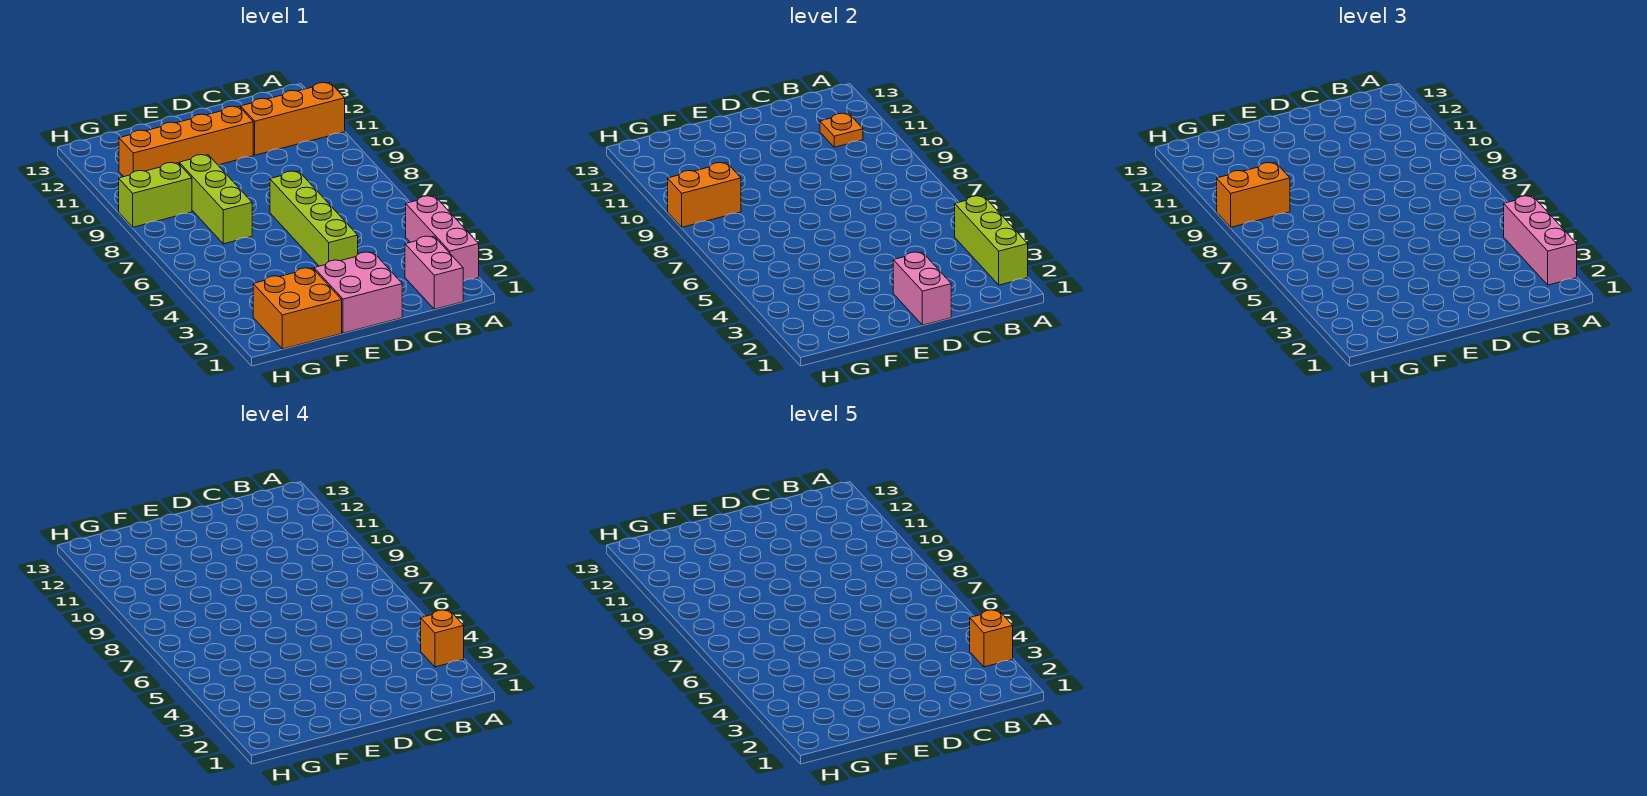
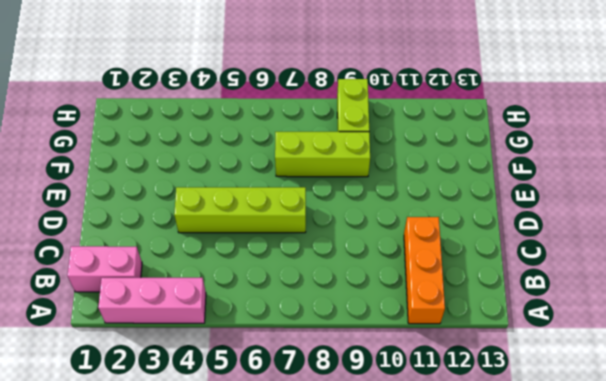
none -> pink 2x2 brick [314,252,402,333]
none -> orange 1x4 brick [119,106,253,177]
none -> orange 2x2 brick [253,268,342,349]

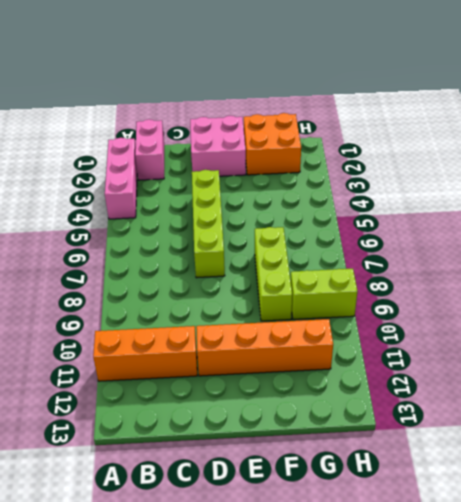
none -> lime 1x3 brick [955,196,1028,285]
none -> orange 1x1 plate [820,113,863,147]
none -> pink 1x2 brick [893,252,951,325]

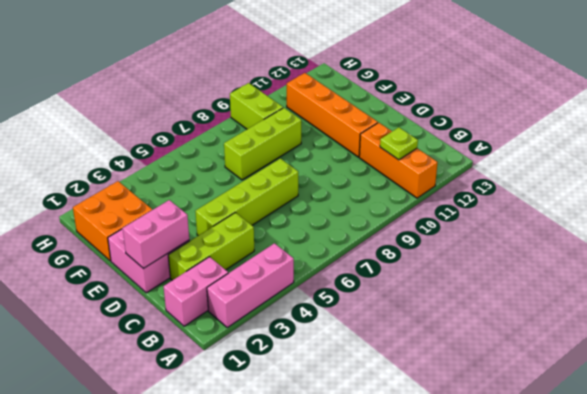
lime 1x1 plate [380,127,418,160] -> orange 1x1 plate [820,113,863,147]
lime 1x3 brick [168,213,254,280] -> lime 1x3 brick moved to [955,196,1028,285]
none -> orange 1x2 brick [668,163,741,227]
none -> pink 1x3 brick [1504,196,1577,285]
none -> orange 1x2 brick [1217,163,1290,227]

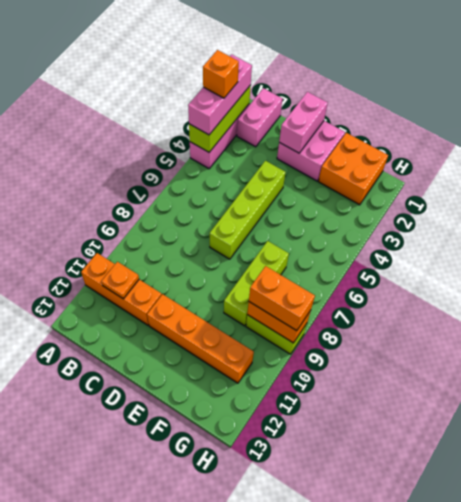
none -> orange 1x1 brick [970,610,1013,667]

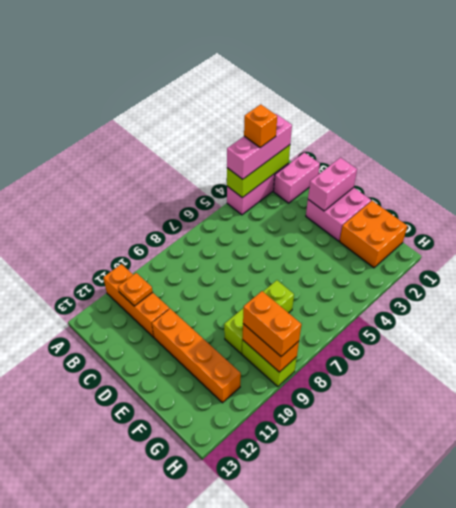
none -> lime 1x4 brick [270,171,358,266]
none -> orange 1x1 brick [970,610,1013,667]

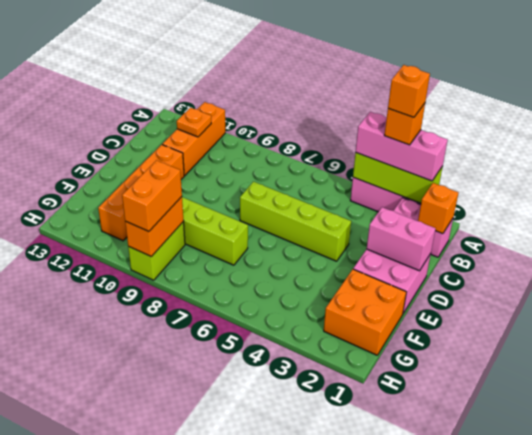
orange 1x1 brick [418,183,458,234] -> none

